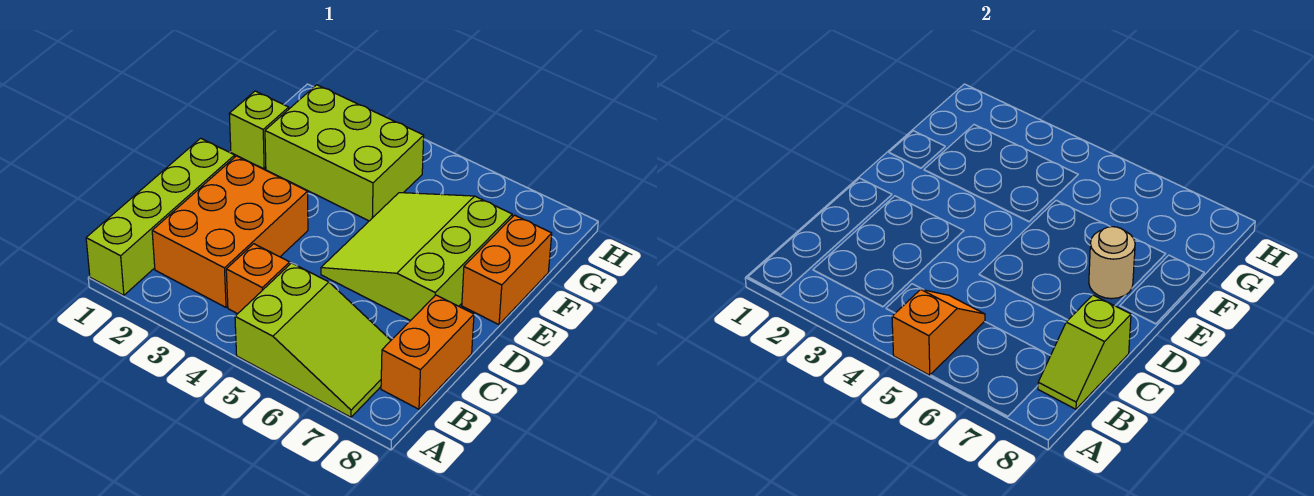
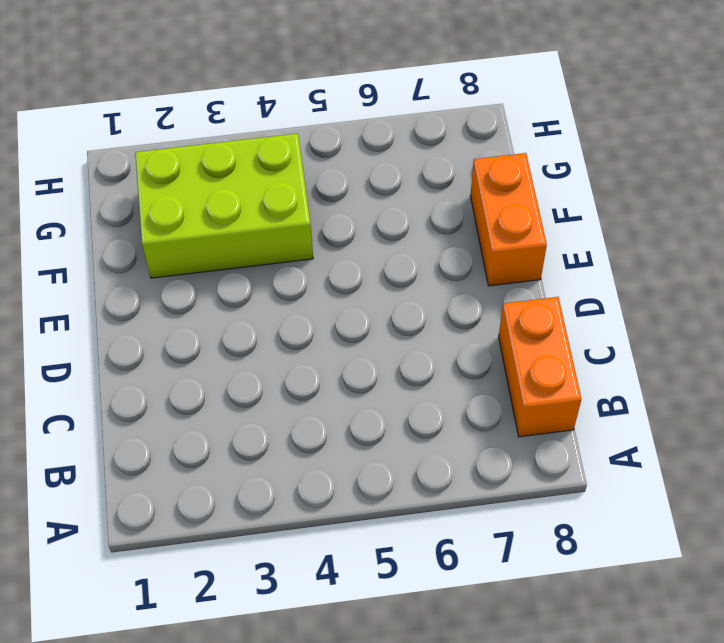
none -> lime 1x4 brick [86,138,235,295]
none -> lime 2x3 slope [235,263,391,417]
none -> orange 2x3 brick [152,156,308,307]

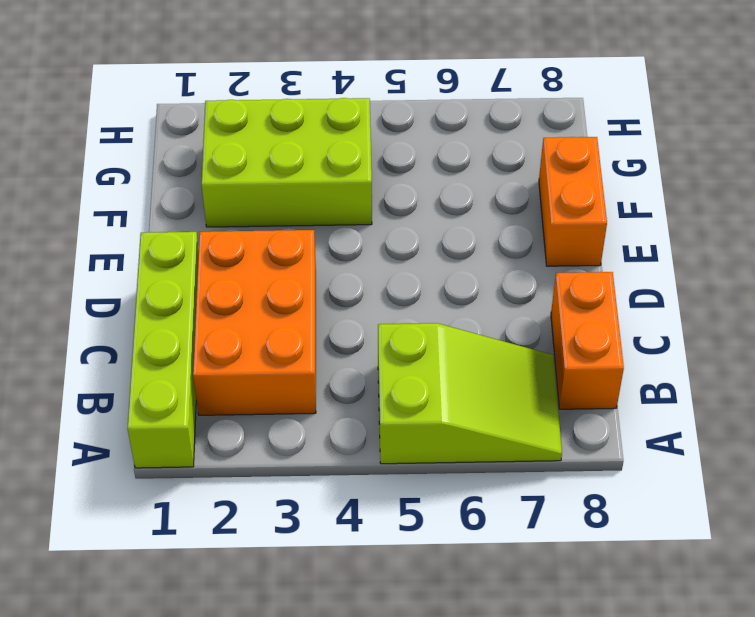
none -> orange 1x1 brick [226,244,290,314]
none -> lime 3x3 slope [321,193,512,321]
none -> lime 1x1 brick [229,91,289,169]

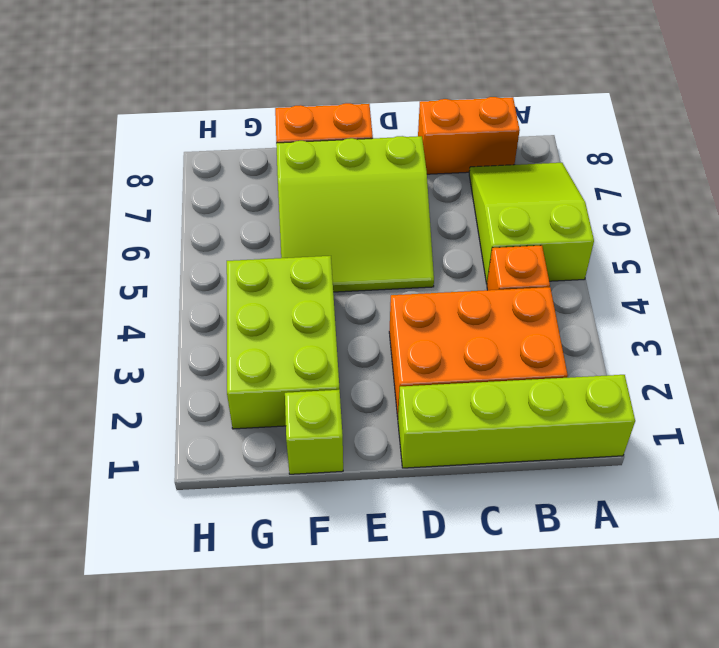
none -> orange 1x2 slope [892,289,985,375]
none -> lime 1x2 slope [1038,295,1131,409]
none -> tan 1x1 round brick [1089,227,1135,299]

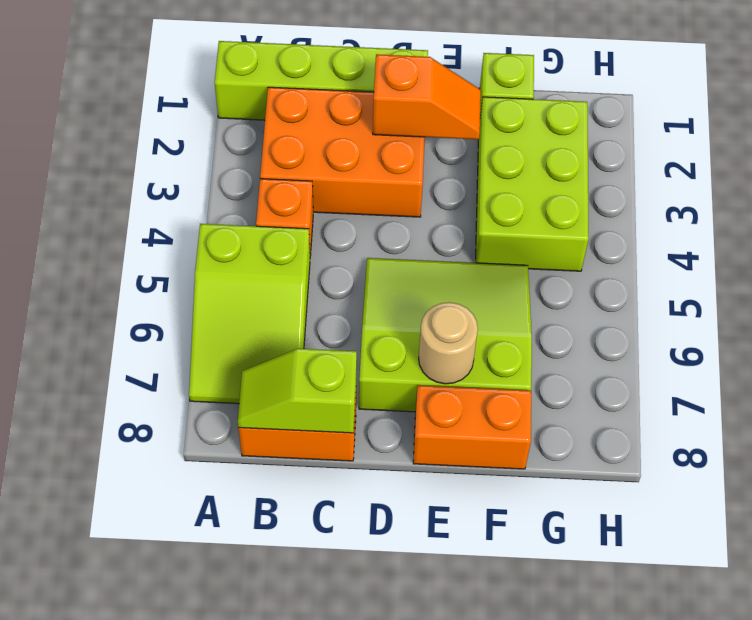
orange 1x2 slope [373,54,481,140] -> orange 1x2 slope moved to [892,289,985,375]

